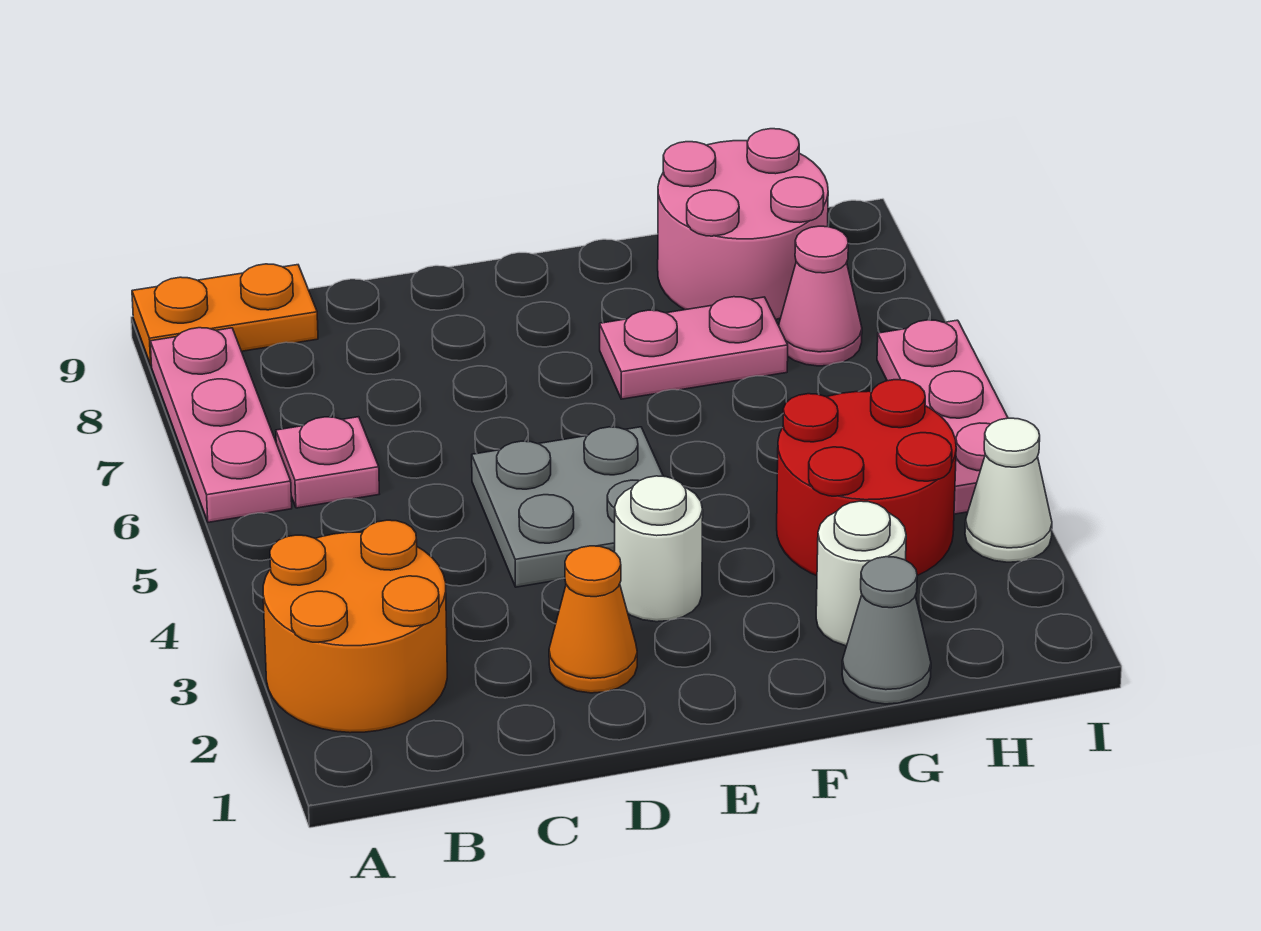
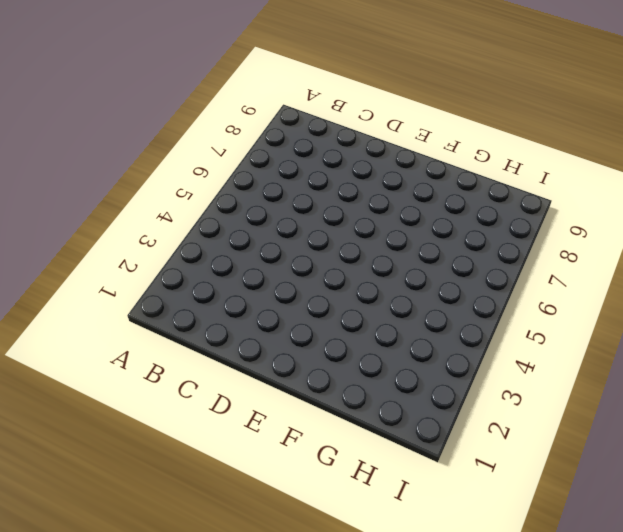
none -> orange 2x2 round brick [263,520,447,733]
none -> pink 1x3 plate [150,328,292,522]
none -> orange 1x2 plate [132,264,318,366]

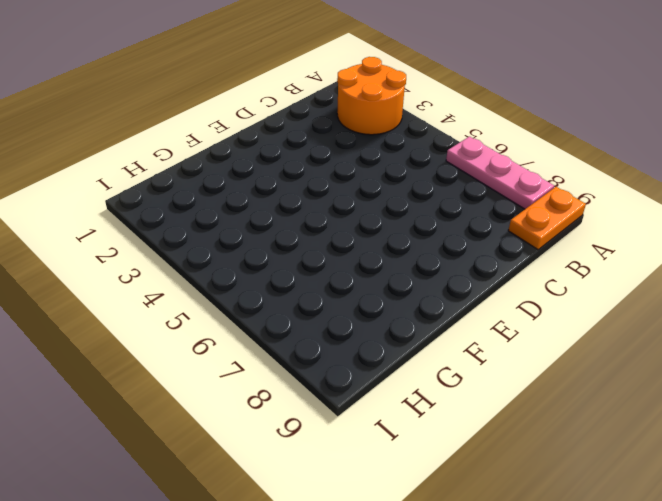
none -> pink 1x1 plate [276,417,379,508]
none -> orange 1x1 cone [549,546,637,693]
none -> grey 2x2 plate [472,427,663,587]

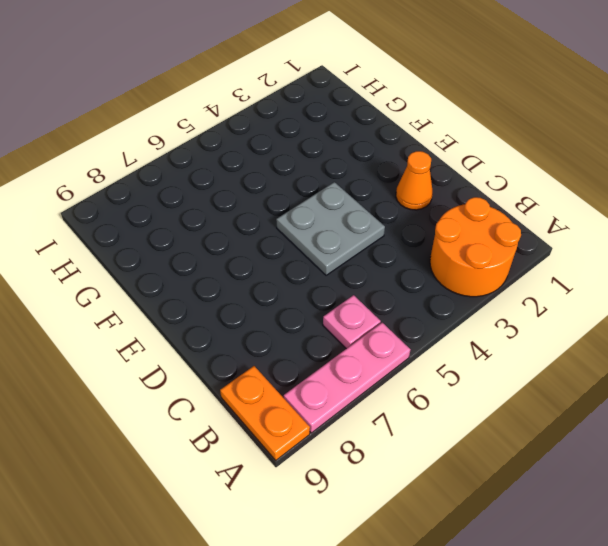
none -> white 1x1 round brick [615,476,703,622]
none -> pink 1x2 plate [600,297,788,399]
none -> grey 1x1 cone [842,557,931,704]

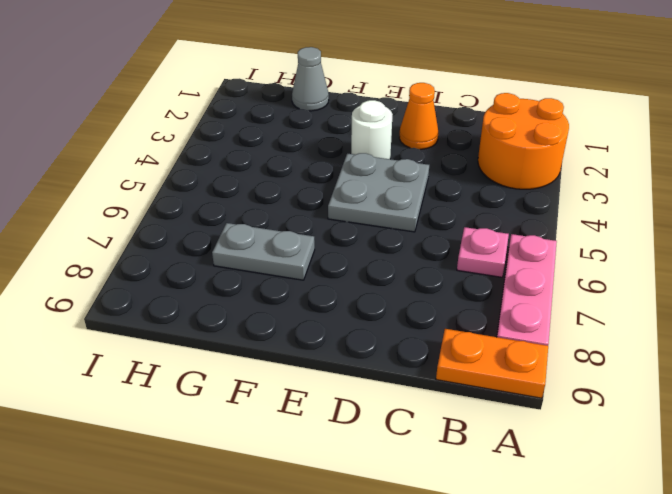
grey 1x2 plate [212,223,315,280] -> pink 1x2 plate [600,297,788,399]
none -> white 1x1 round brick [816,501,906,646]
none -> red 2x2 round brick [777,380,956,576]
none -> pink 2x2 round brick [658,129,828,319]

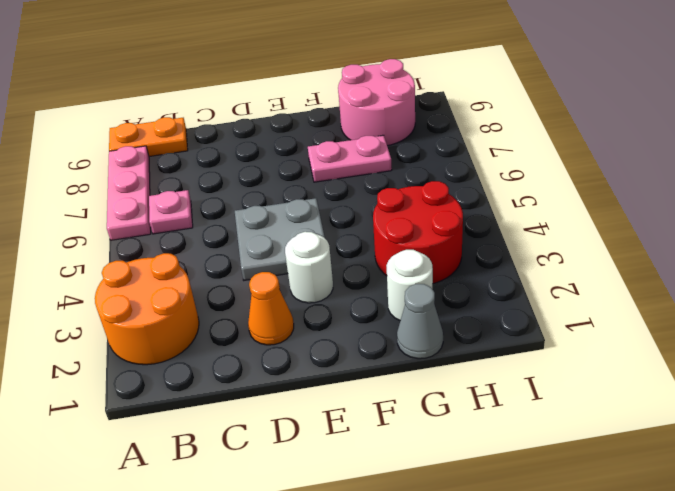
none -> pink 1x1 cone [779,226,862,366]
none -> white 1x1 cone [965,418,1052,562]
none -> pink 1x3 plate [877,320,1008,514]

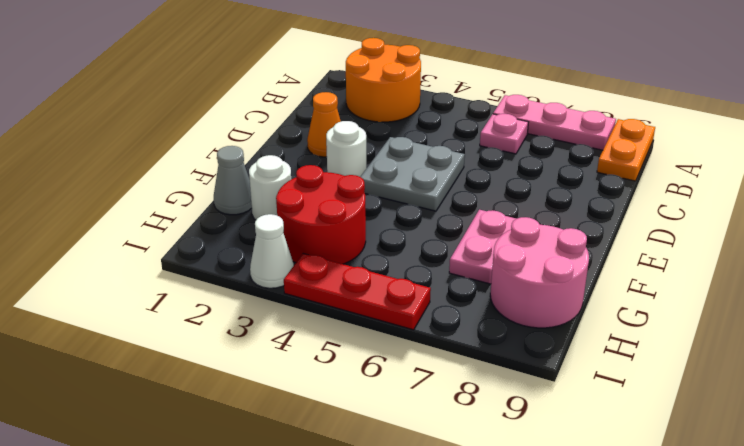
red 1x3 plate [284,254,431,330] -> pink 1x3 plate [877,320,1008,514]
none -> pink 1x1 cone [779,226,862,366]

